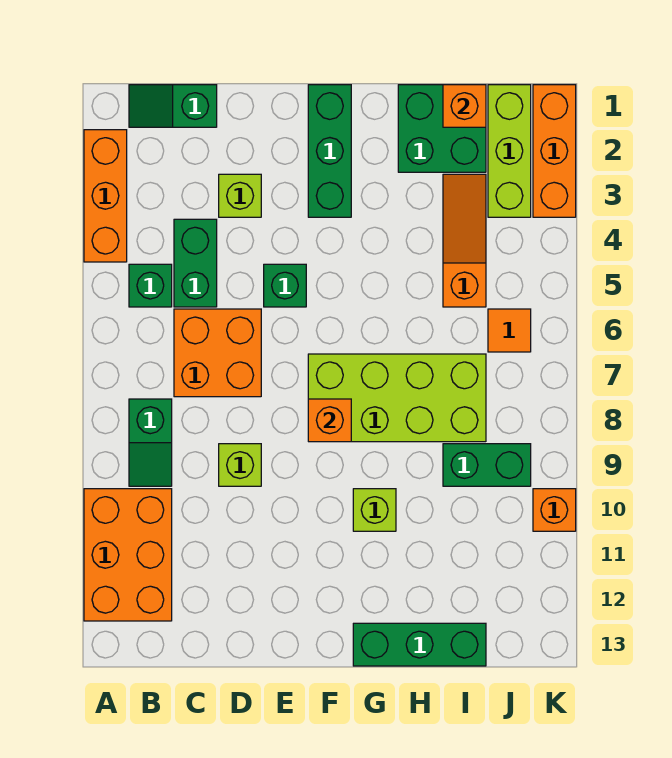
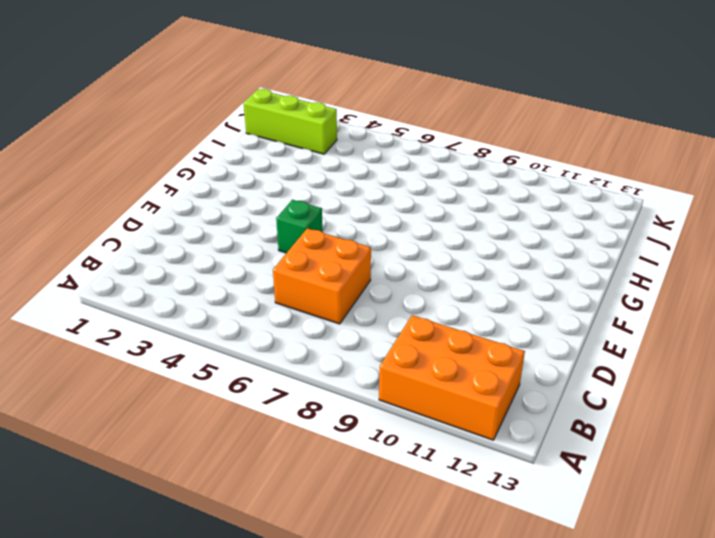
none -> orange 1x3 brick [84,130,127,262]
none -> green 1x2 slope [129,85,217,127]
none -> green 1x1 brick [129,264,172,307]

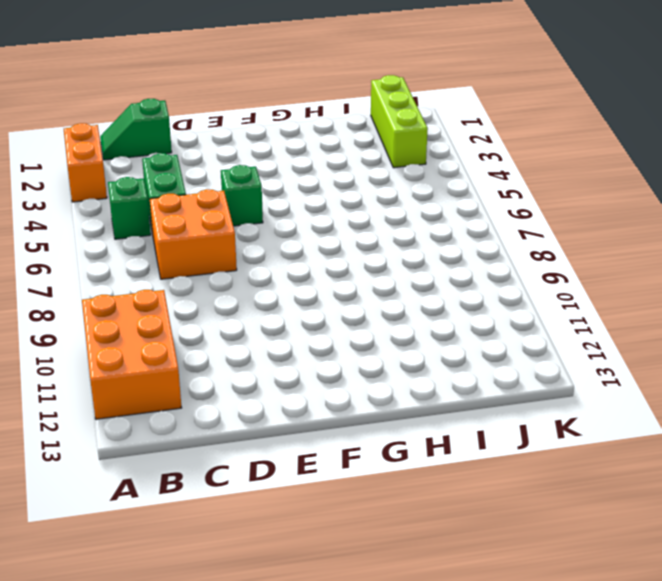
orange 1x2 brick [64,123,107,202] -> orange 1x3 brick [84,130,127,262]
none -> green 1x2 slope [129,399,172,486]
none -> lime 1x1 brick [219,174,261,217]
none -> lime 1x1 brick [219,444,261,486]

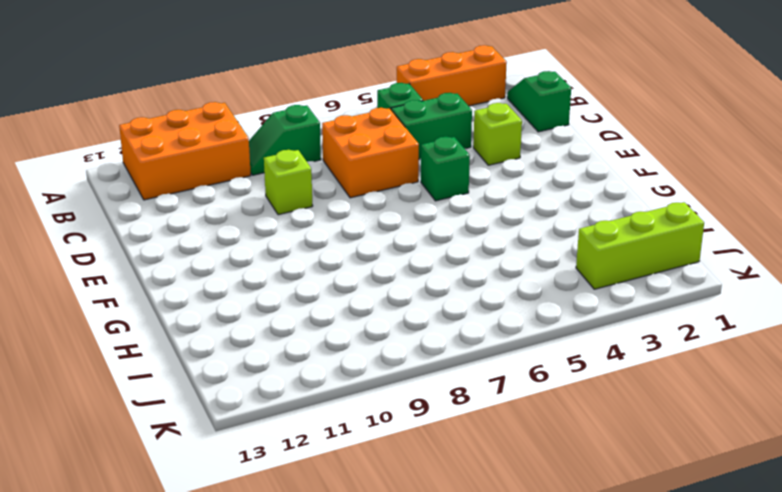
none -> green 1x3 brick [308,85,351,217]
none -> lime 2x4 brick [308,354,486,442]
none -> lime 1x1 brick [353,489,396,531]

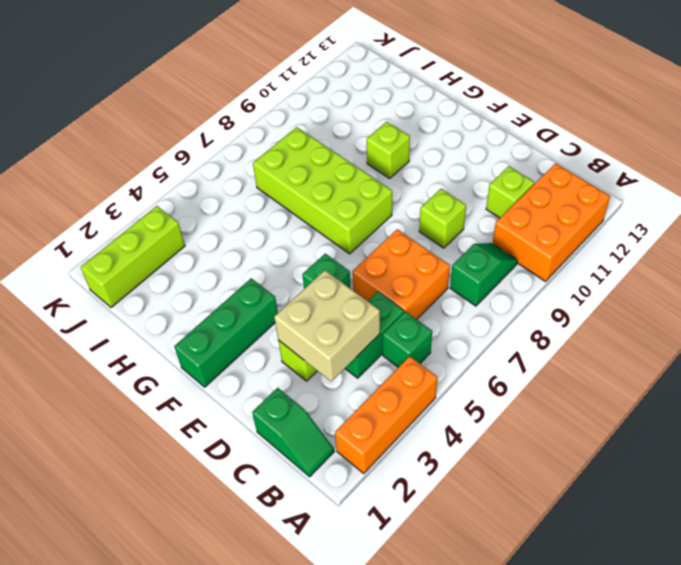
tan 2x2 brick [274,270,380,381] -> none
lime 1x1 brick [486,166,534,218] -> none
none -> green 1x3 brick [353,623,486,666]
none -> green 2x2 brick [398,85,486,172]
none -> orange 1x3 slope [443,174,486,307]

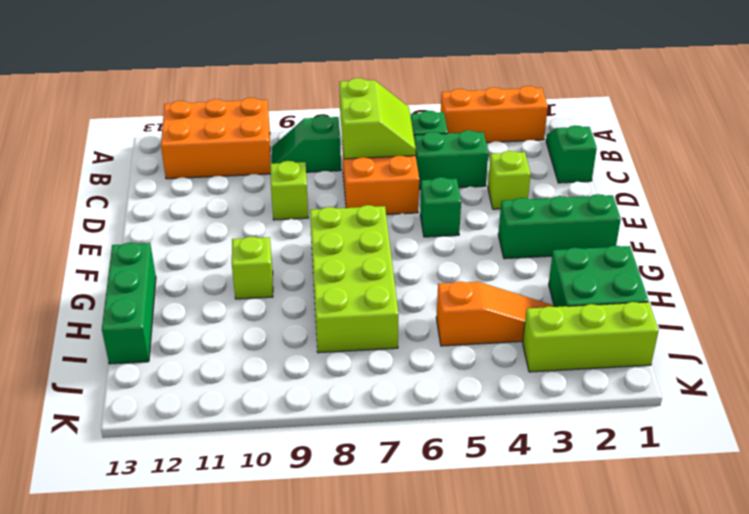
lime 2x2 slope [340,78,416,159] -> none
none -> green 1x2 brick [443,444,531,486]
none -> orange 1x1 tile [488,309,531,352]
none -> orange 1x3 brick [533,85,576,217]

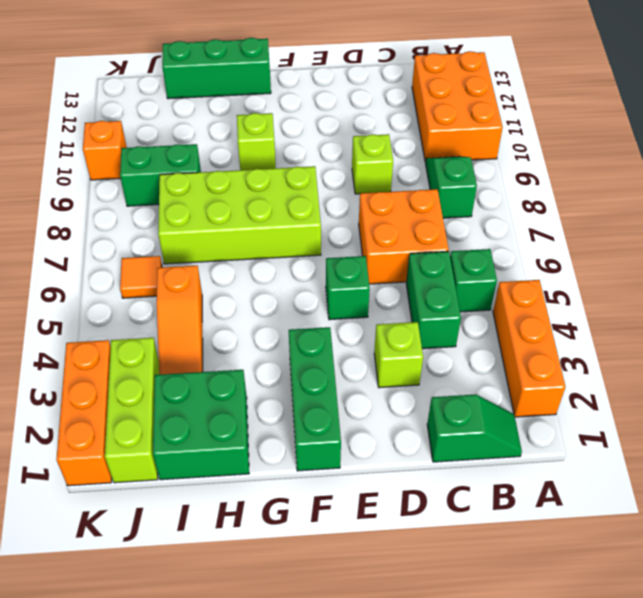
none -> orange 1x1 brick [308,399,351,442]
none -> orange 1x1 brick [443,85,486,127]

